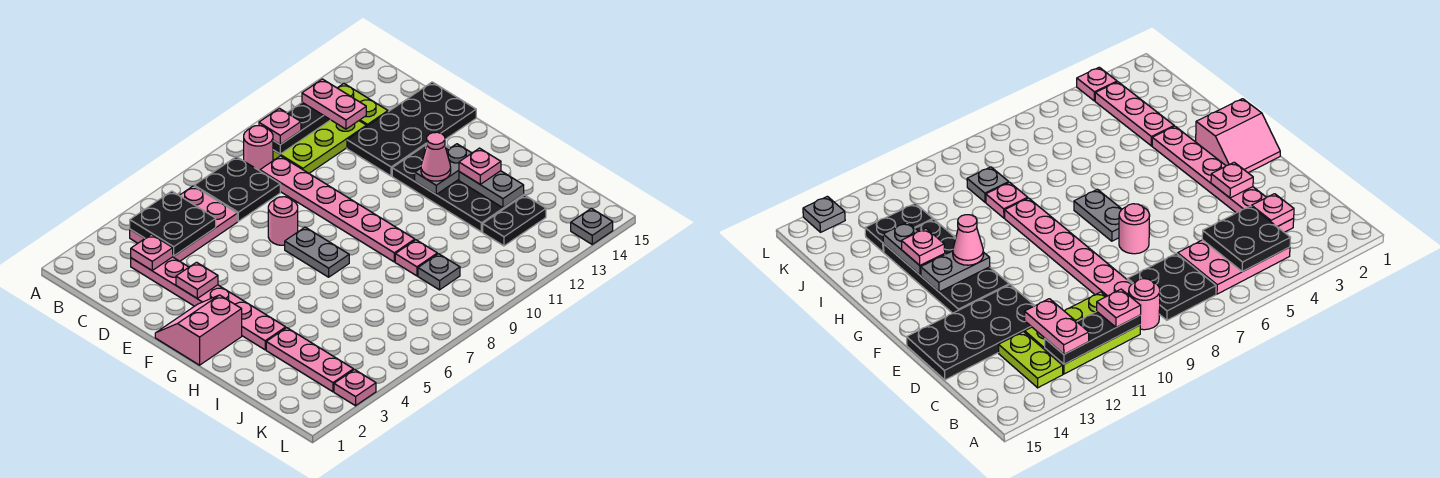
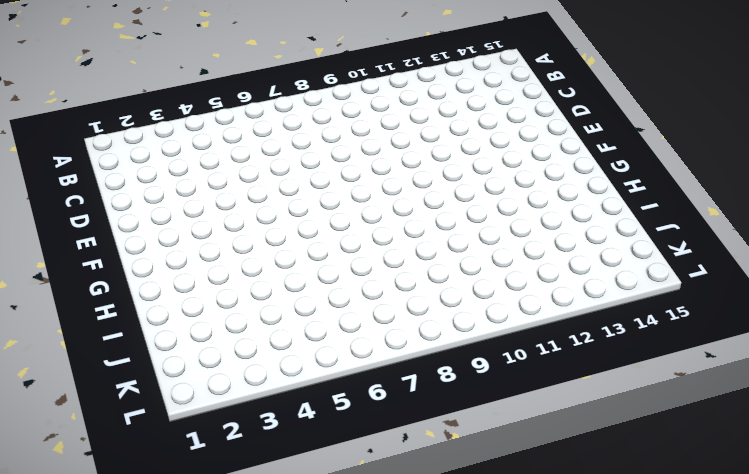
none -> pink 2x3 plate [130,186,237,261]
none -> black 2x2 plate [194,157,280,221]
none -> pink 1x1 round brick [244,126,273,171]

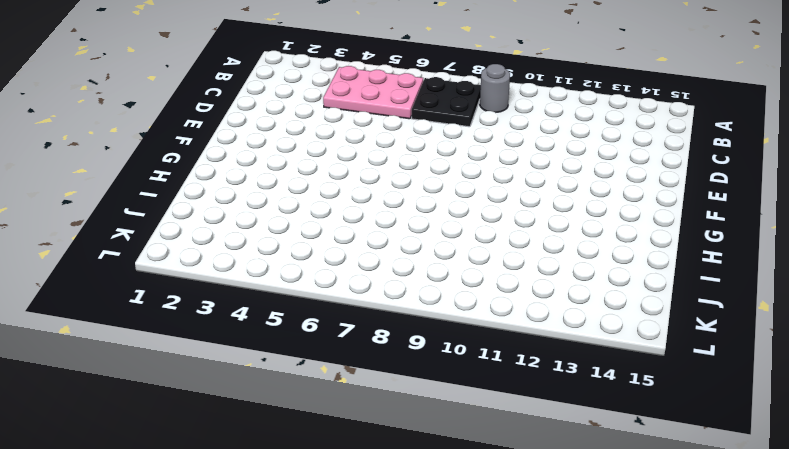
grey 1x1 round brick [480,64,510,113] -> pink 1x1 round brick [244,126,273,171]
none -> lime 2x3 plate [273,120,366,173]
none -> lime 1x2 plate [338,83,388,127]
none -> pink 1x6 plate [131,257,286,350]

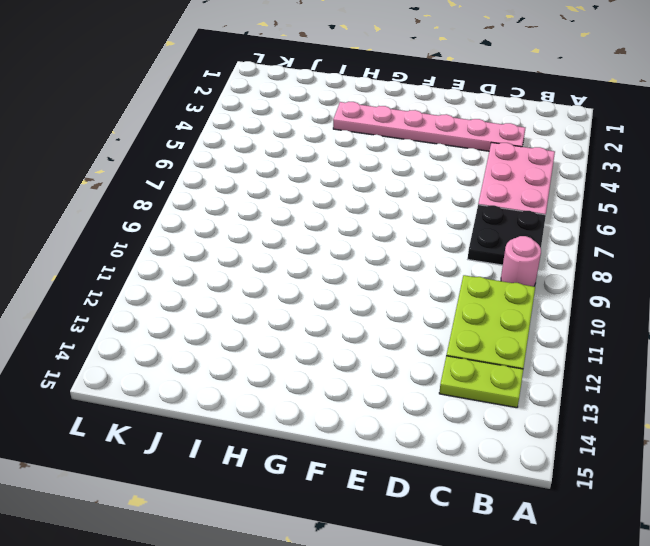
none -> pink 1x6 plate [260,156,415,262]
none -> black 2x4 plate [347,82,476,176]
none -> pink 1x1 round brick [268,197,298,245]

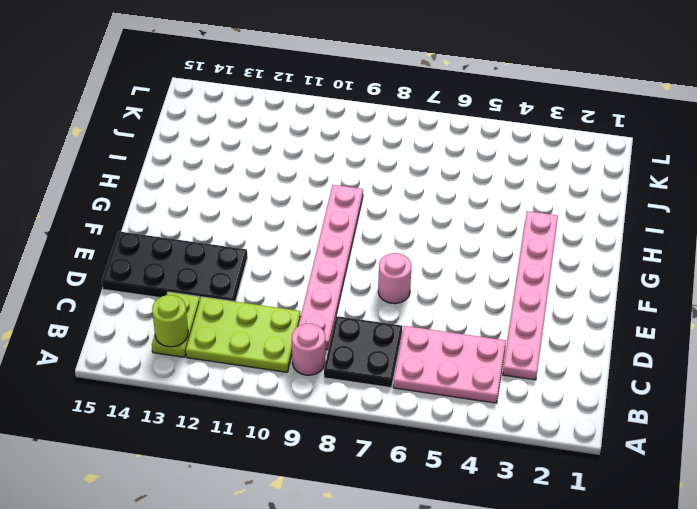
lime 1x1 round brick [152,295,188,347] -> none
none -> pink 2x2 slope [155,295,242,365]
none -> grey 1x2 plate [285,227,349,277]
none -> black 2x4 plate [392,144,524,232]

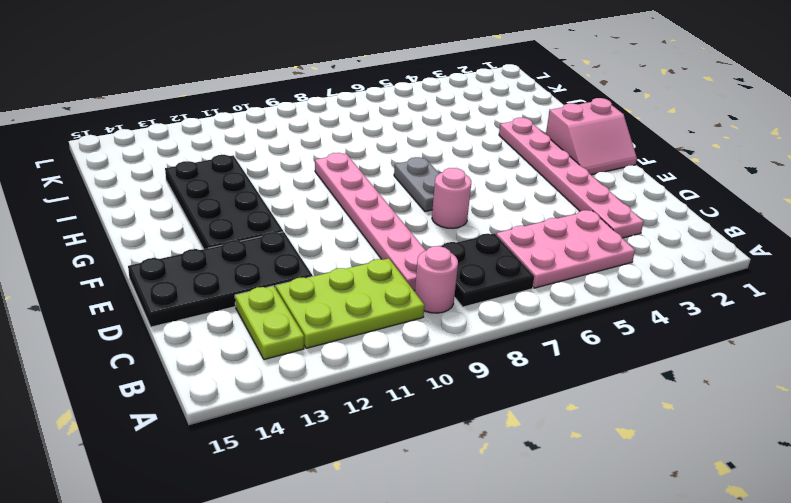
none -> pink 1x3 plate [266,328,353,392]
none -> pink 1x1 plate [395,240,437,276]
none -> grey 1x1 plate [418,254,460,290]

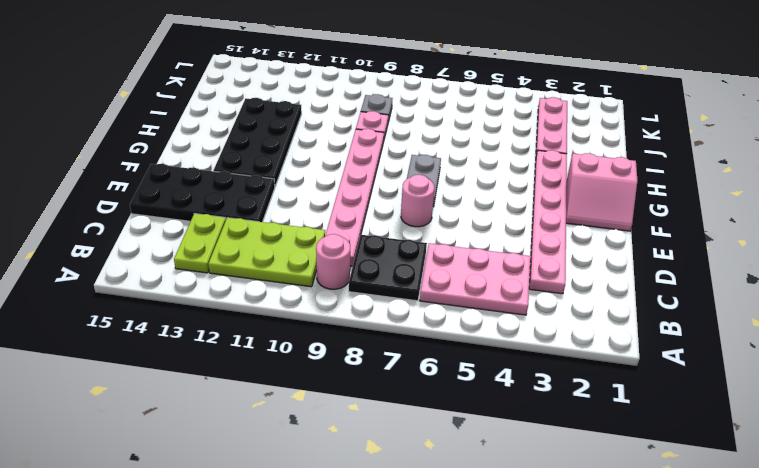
none -> black 1x2 plate [483,195,546,246]
none -> pink 1x1 plate [334,370,376,406]
none -> grey 1x1 plate [571,208,613,244]

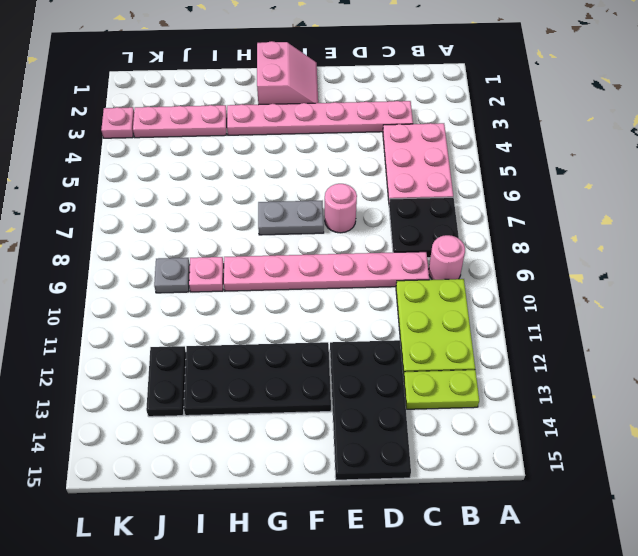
none -> grey 1x1 plate [571,208,613,244]
none -> black 2x2 plate [130,191,216,256]
none -> black 1x3 plate [273,102,330,154]

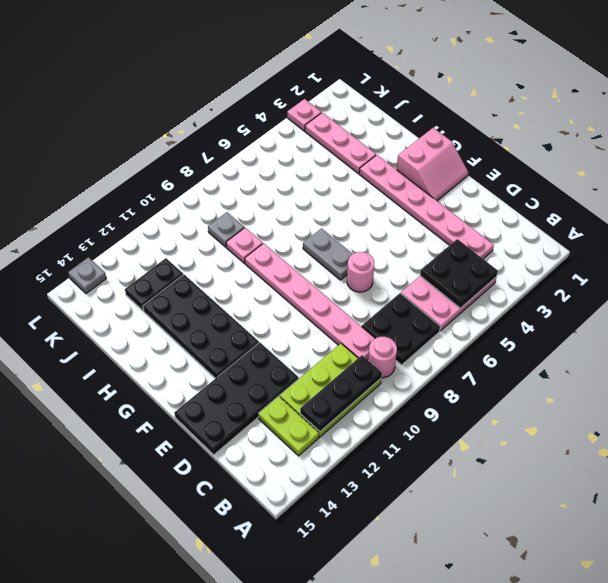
none -> pink 1x1 plate [131,234,173,270]
none -> pink 1x1 plate [176,262,218,298]
none -> grey 1x2 plate [415,144,471,194]

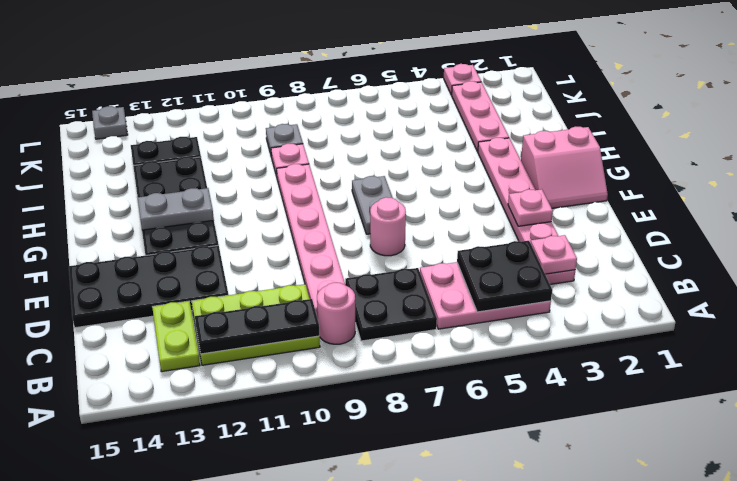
none -> grey 1x2 plate [459,171,524,208]
none -> pink 1x1 plate [259,108,301,145]
none -> pink 1x2 plate [302,79,366,129]

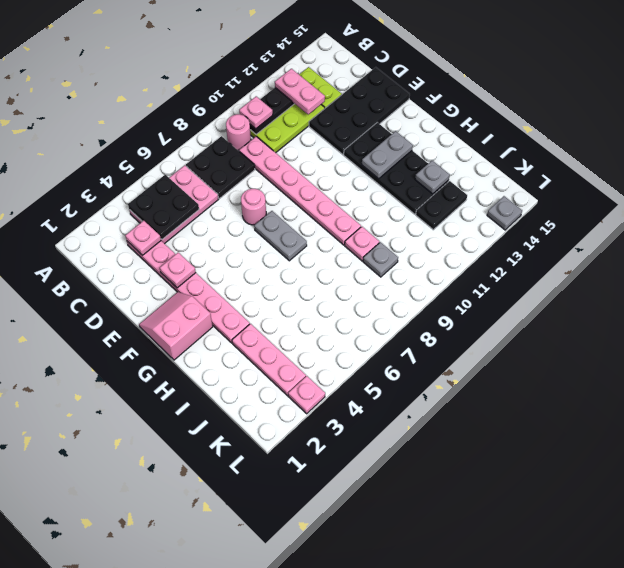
grey 1x1 plate [415,161,450,194] -> grey 1x2 plate [459,171,524,208]
none -> pink 1x1 cone [421,132,451,181]
none -> pink 1x1 plate [459,148,501,184]

